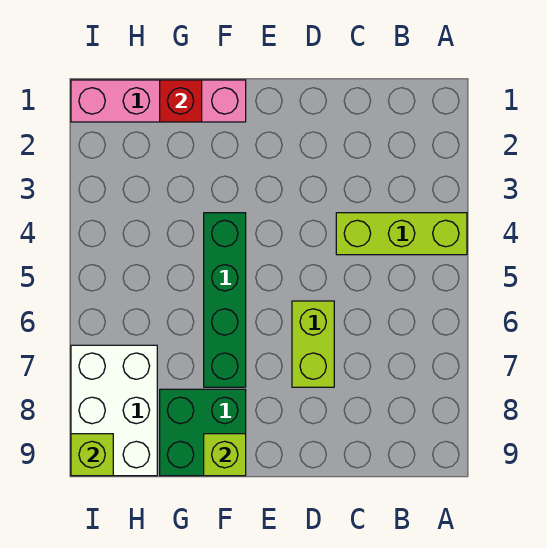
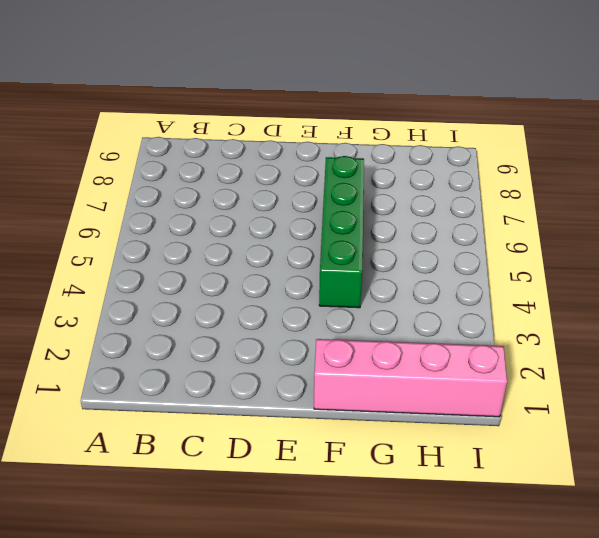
none -> lime 1x3 brick [336,213,467,255]
none -> lime 1x2 brick [292,301,334,387]

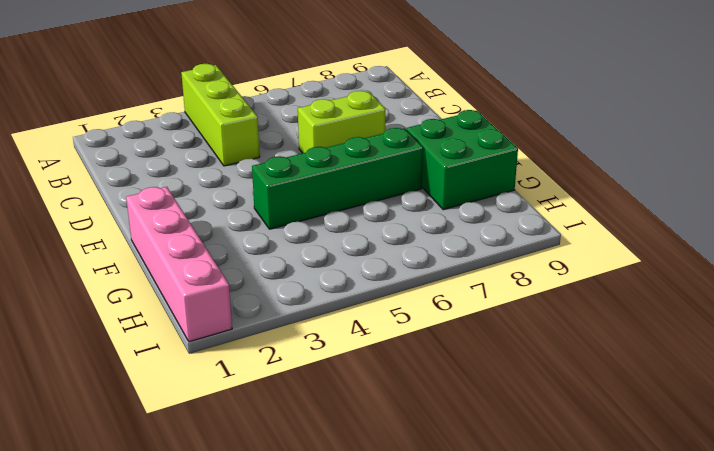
none -> white 2x3 brick [71,345,157,476]
none -> lime 1x1 brick [204,434,246,476]

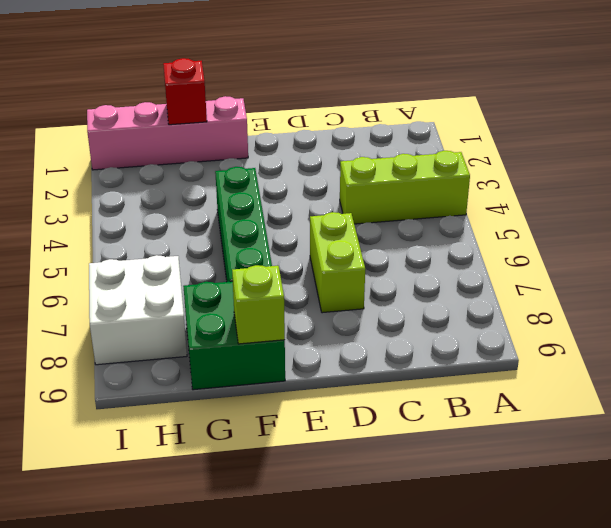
white 2x2 brick [89,255,187,365] -> white 2x3 brick [71,345,157,476]
none -> lime 1x1 brick [71,434,113,476]

